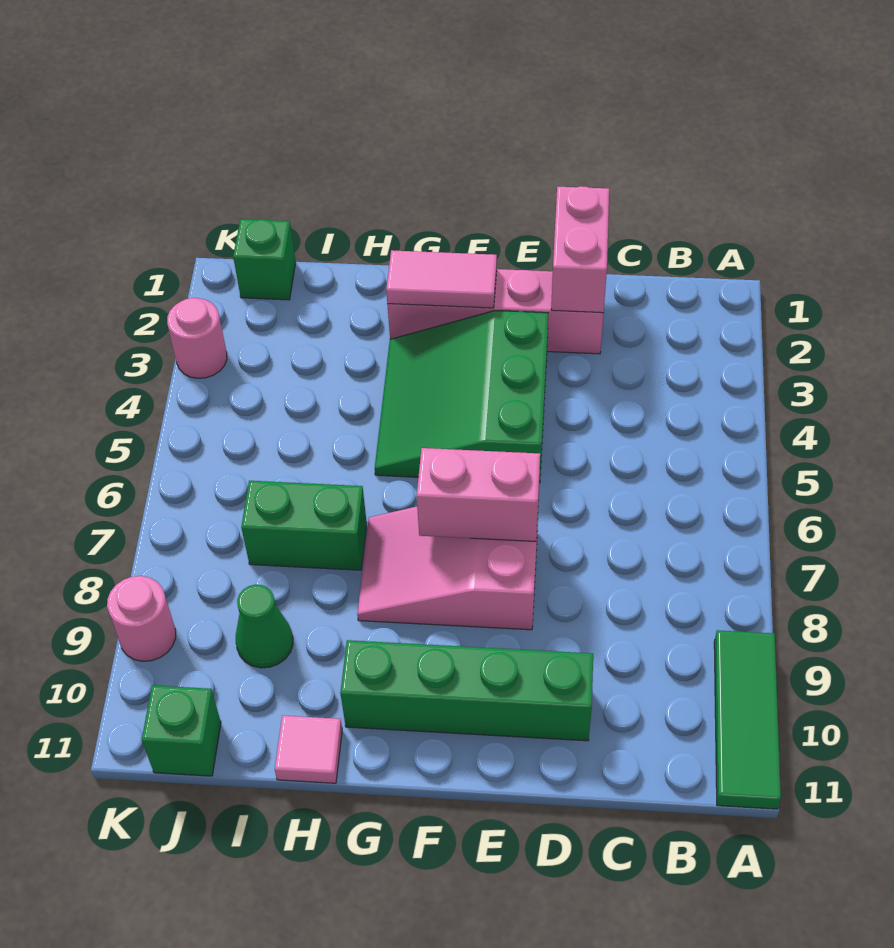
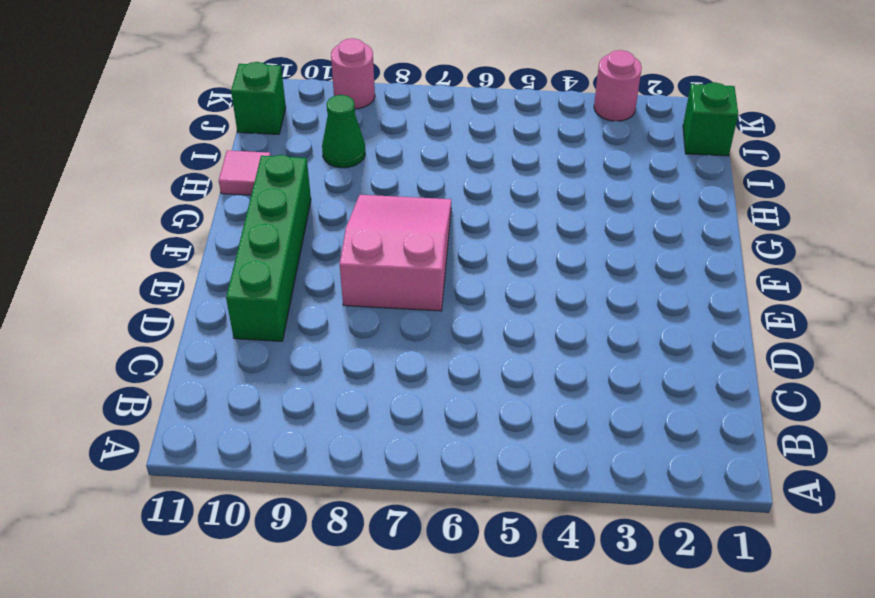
none -> green 1x3 tile [714,630,781,809]
none -> pink 1x4 brick [387,269,604,354]
none -> green 3x3 slope [375,311,548,483]

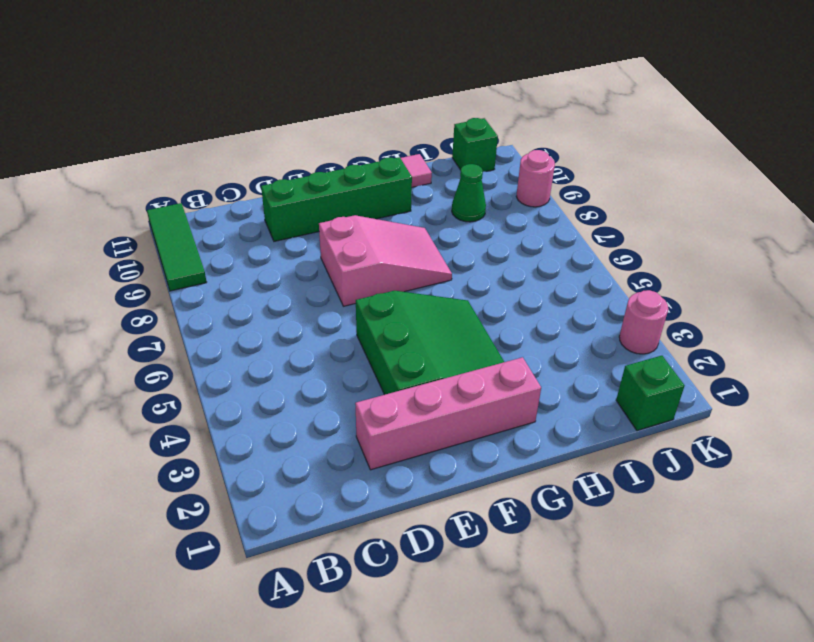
none -> green 1x2 brick [241,481,367,570]
none -> pink 1x2 brick [551,186,609,313]
none -> pink 1x2 brick [417,448,540,541]

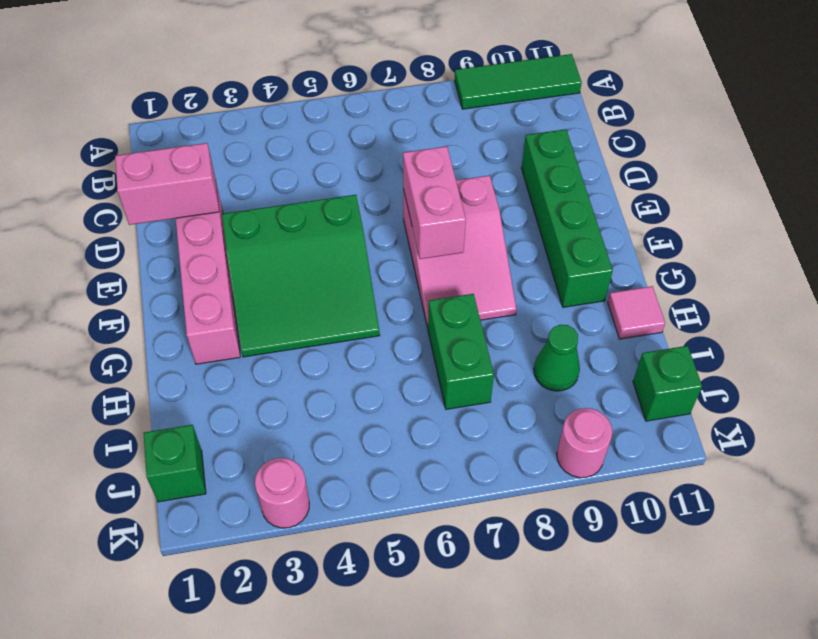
none -> pink 1x2 tile [386,250,497,308]

